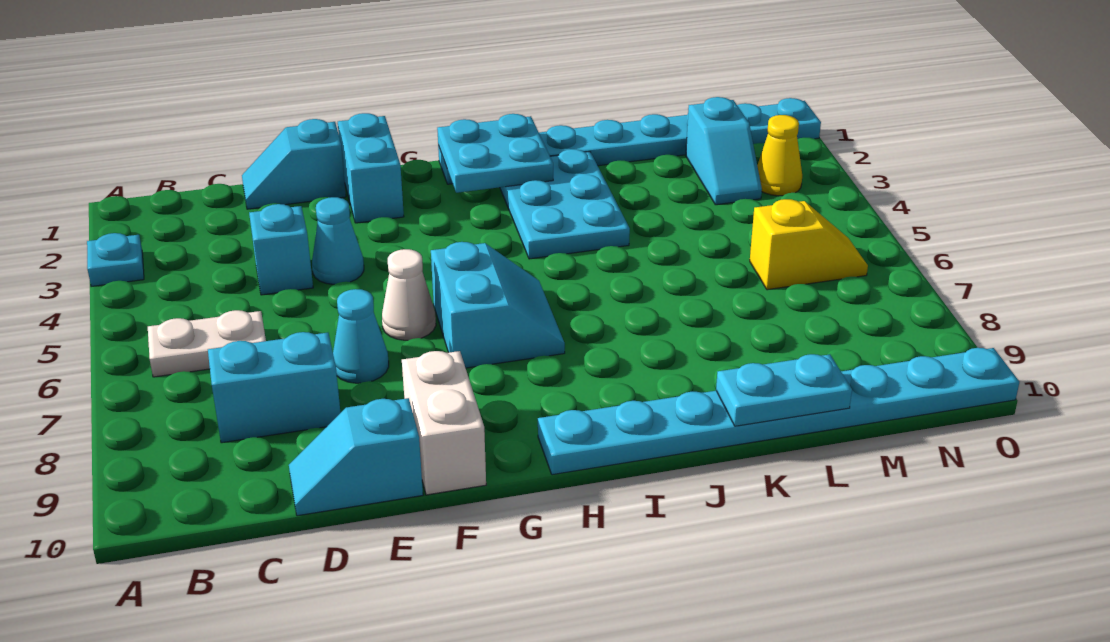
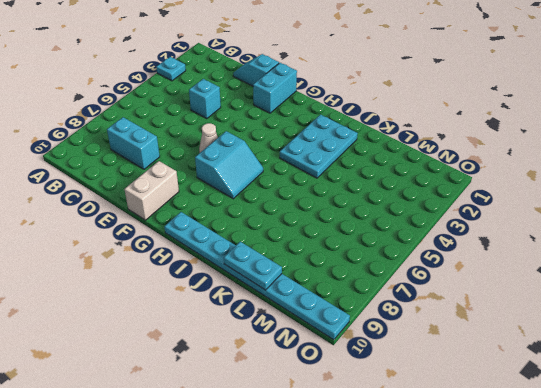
none -> white 1x2 plate [148,310,266,377]
none -> cyan 1x2 slope [289,398,423,516]
none -> cyan 1x1 cone [312,197,364,284]

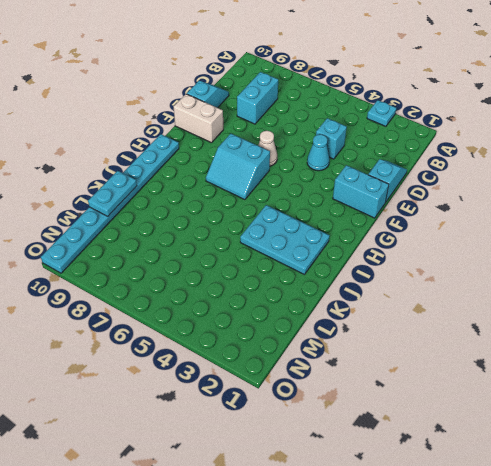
none -> white 1x2 plate [148,310,266,377]
none -> cyan 1x1 cone [333,289,389,383]
none -> cyan 1x8 plate [438,98,821,184]

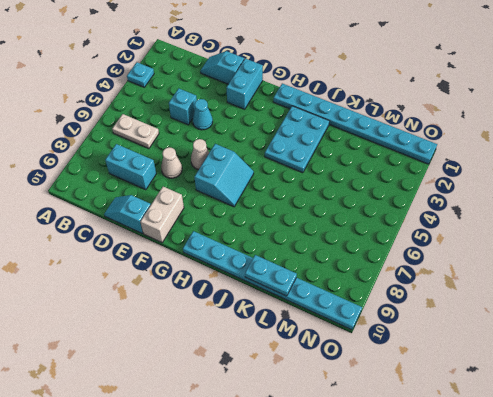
white 1x1 cone [161,147,182,178] -> cyan 1x1 cone [333,289,389,383]
none -> cyan 1x2 slope [686,97,762,205]
none -> yellow 1x2 slope [750,199,868,290]
none -> yellow 1x1 cone [757,115,802,196]

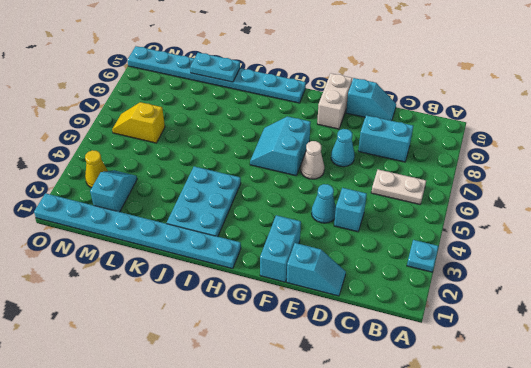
none -> cyan 2x2 plate [437,114,553,193]

